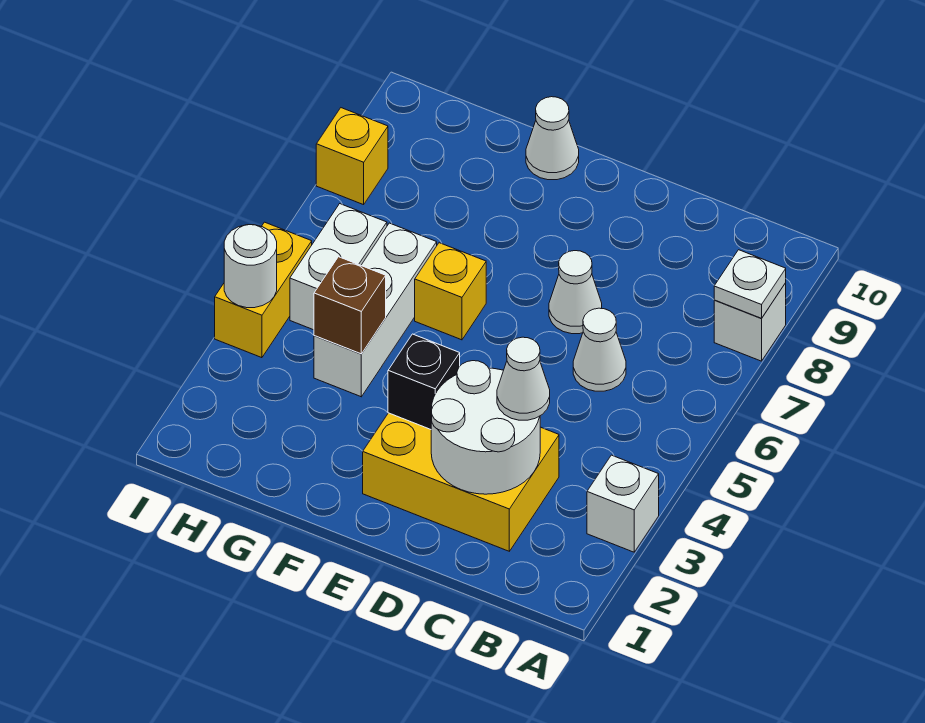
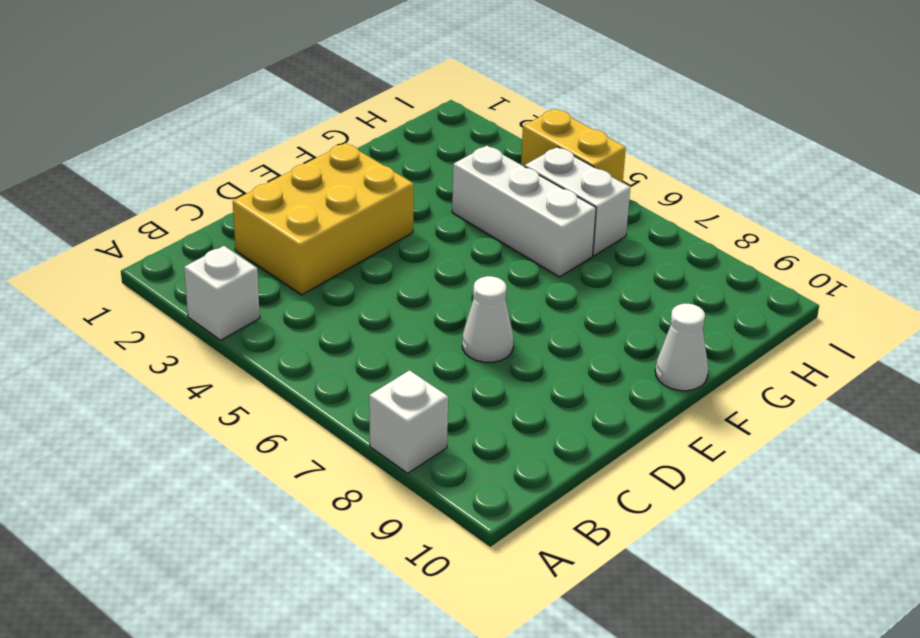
none -> white 1x1 cone [573,308,626,391]
none -> yellow 1x1 brick [415,243,486,340]
none -> yellow 1x1 brick [316,108,388,205]

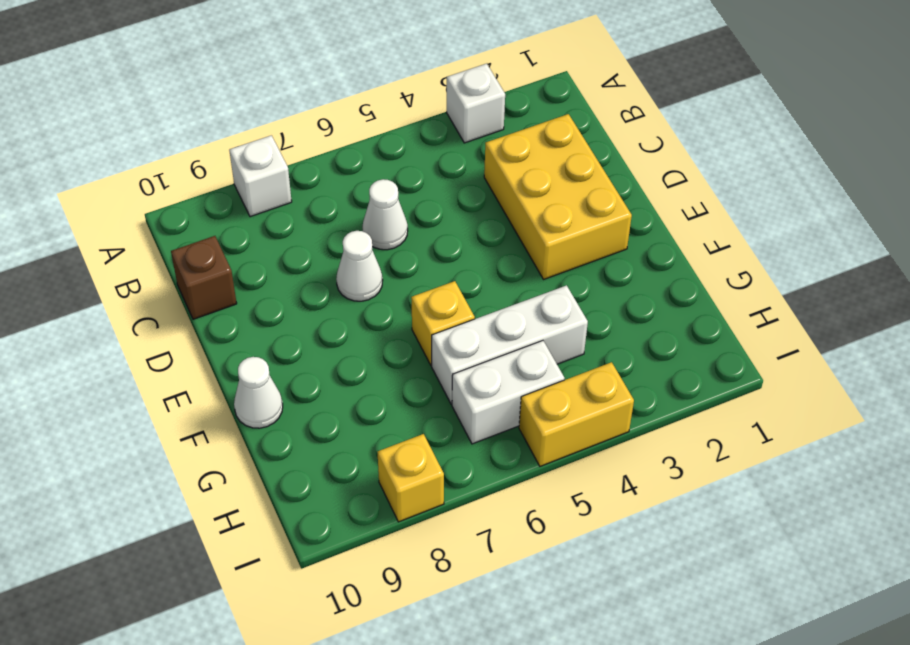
brown 1x1 brick [171,236,237,319] -> brown 1x1 brick moved to [314,257,386,354]
none -> white 1x1 plate [714,250,786,318]
none -> white 2x2 round brick [431,361,540,494]
none -> black 1x1 brick [388,334,460,429]

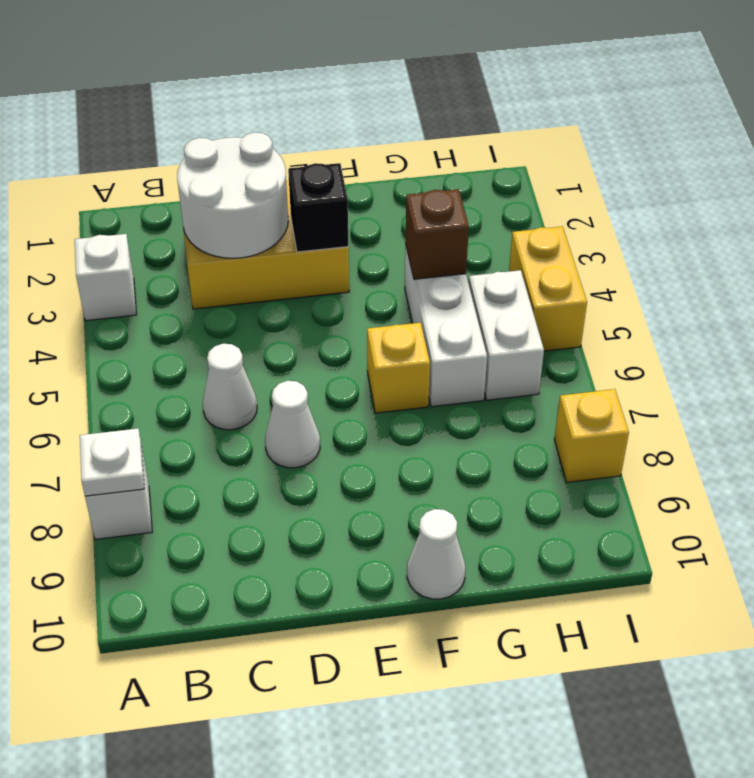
none -> white 1x1 round brick [224,225,277,308]
none -> white 1x1 cone [497,337,550,420]

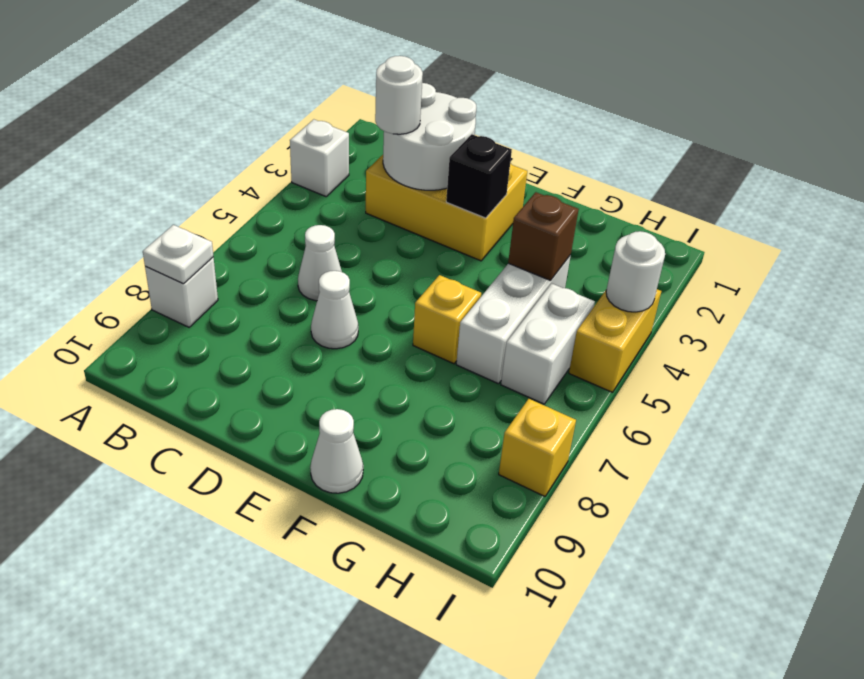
white 1x1 round brick [375,56,423,134] -> white 1x1 cone [497,337,550,420]

